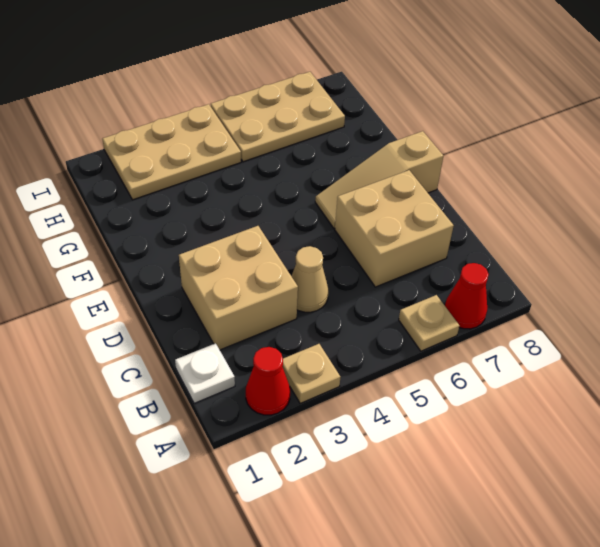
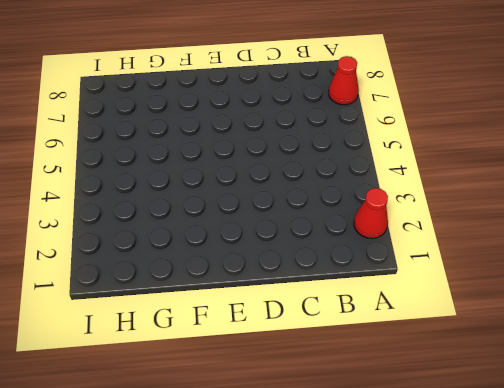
none -> tan 1x1 plate [283,344,340,403]
none -> tan 1x1 plate [399,295,459,351]

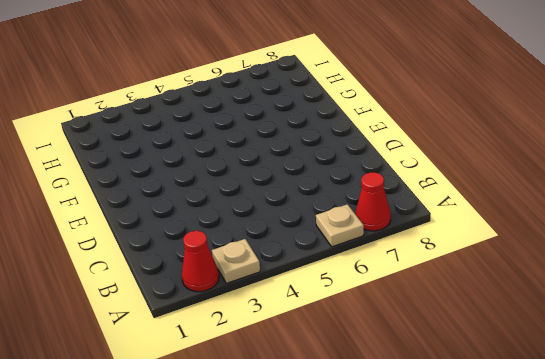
none -> white 1x1 plate [175,343,235,403]
none -> tan 2x2 brick [179,226,298,350]

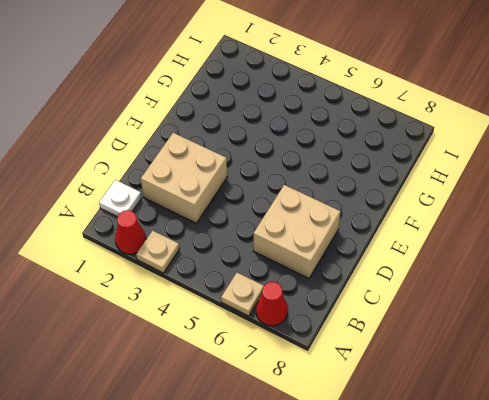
none -> tan 1x1 cone [292,246,328,312]
none -> tan 1x3 slope [315,131,443,228]

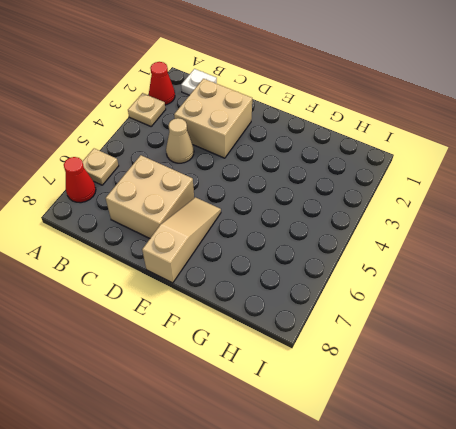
none -> tan 2x3 plate [102,104,241,200]
none -> tan 2x3 plate [211,72,345,162]

